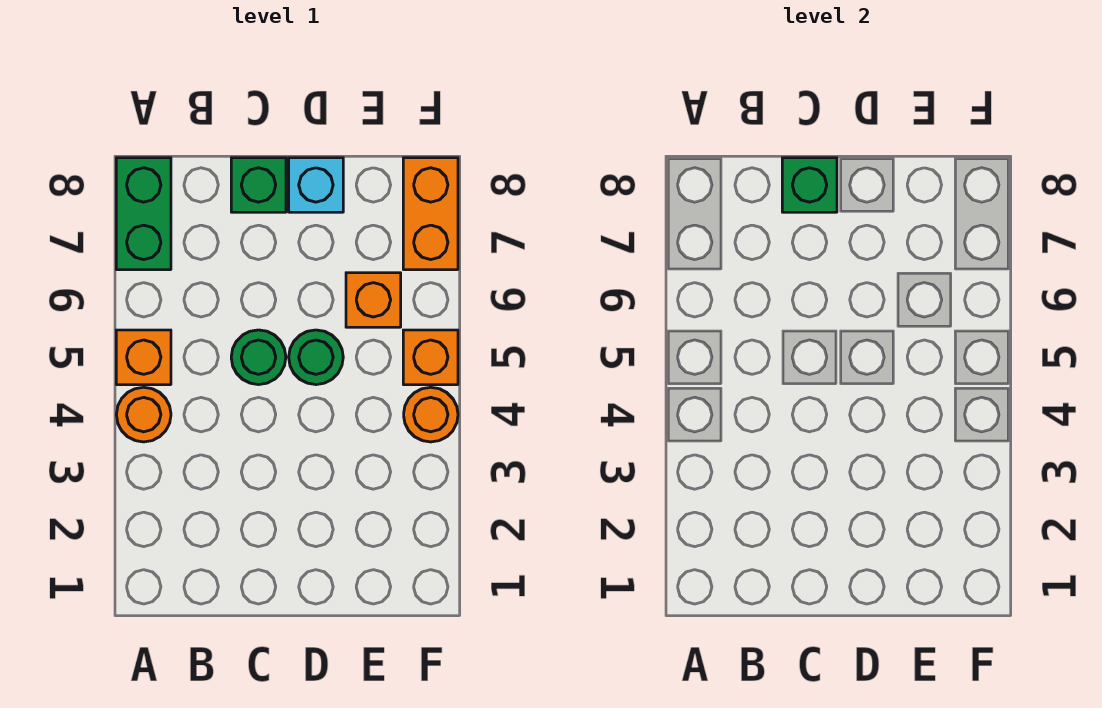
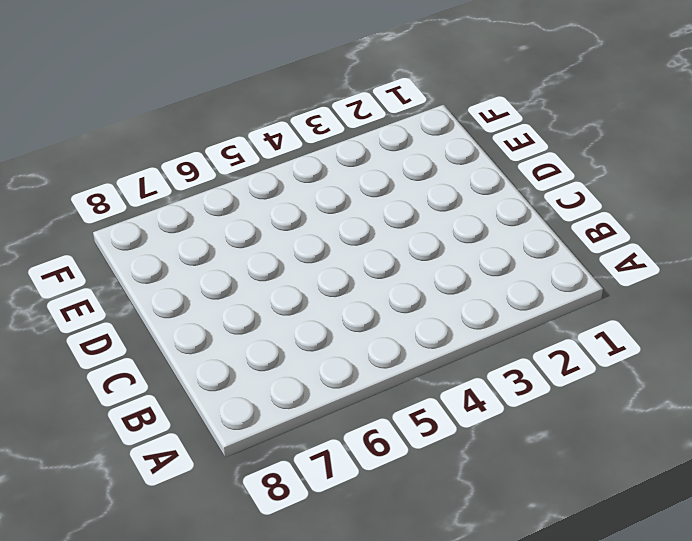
none -> orange 1x1 round brick [116,387,171,442]
none -> orange 1x1 brick [116,330,171,385]
none -> green 1x2 brick [116,158,171,270]

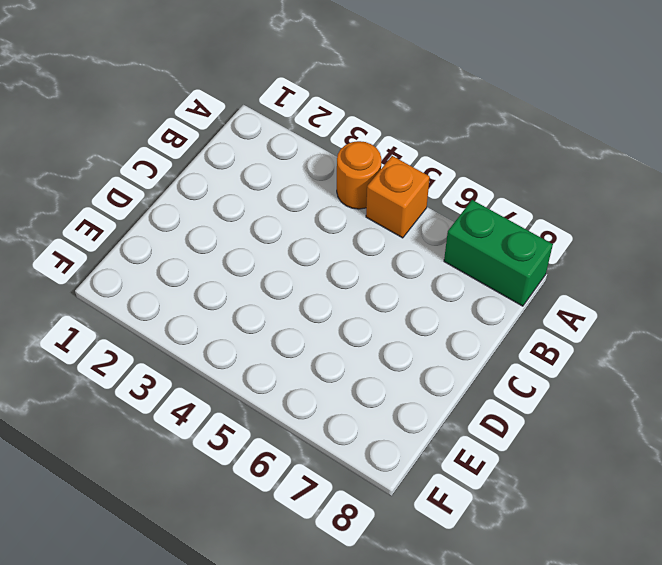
none -> green 1x1 round brick [231,330,286,385]
none -> green 1x1 brick [231,158,286,212]
none -> green 1x1 round brick [289,330,343,385]

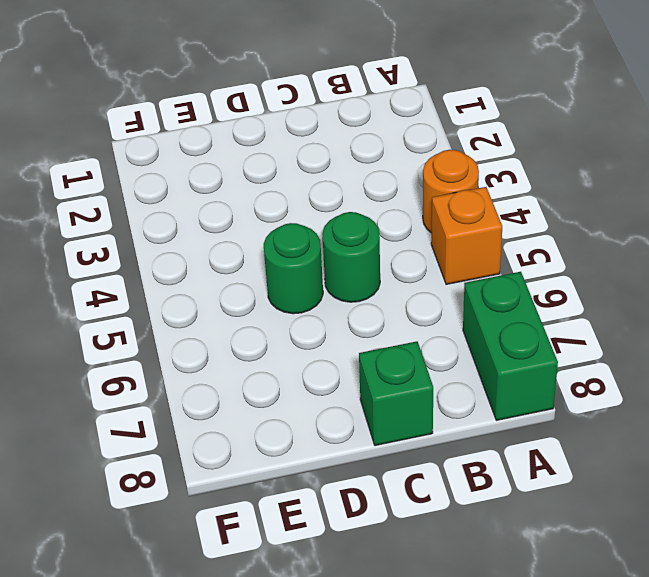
none -> cyan 1x1 brick [289,158,343,212]
none -> orange 1x1 brick [346,273,401,327]
none -> orange 1x1 round brick [404,387,458,442]

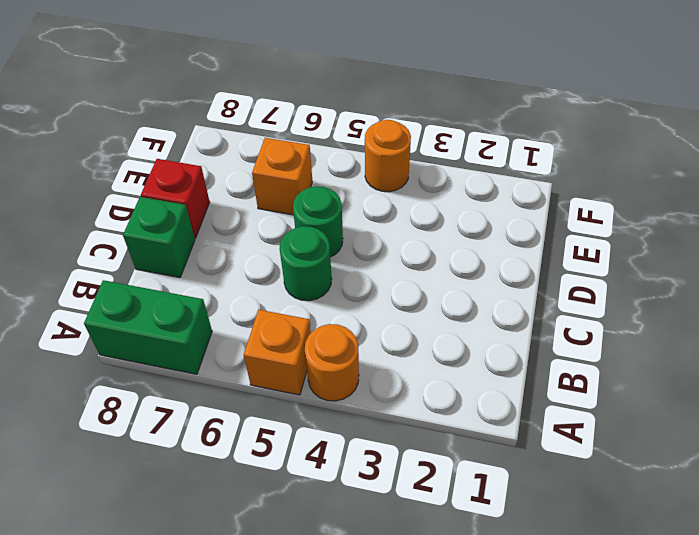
red 1x1 brick [141,159,210,238] -> cyan 1x1 brick [289,158,343,212]
none -> orange 1x1 brick [403,330,458,385]
none -> orange 1x2 brick [403,158,458,270]
none -> green 1x1 brick [782,158,837,212]

